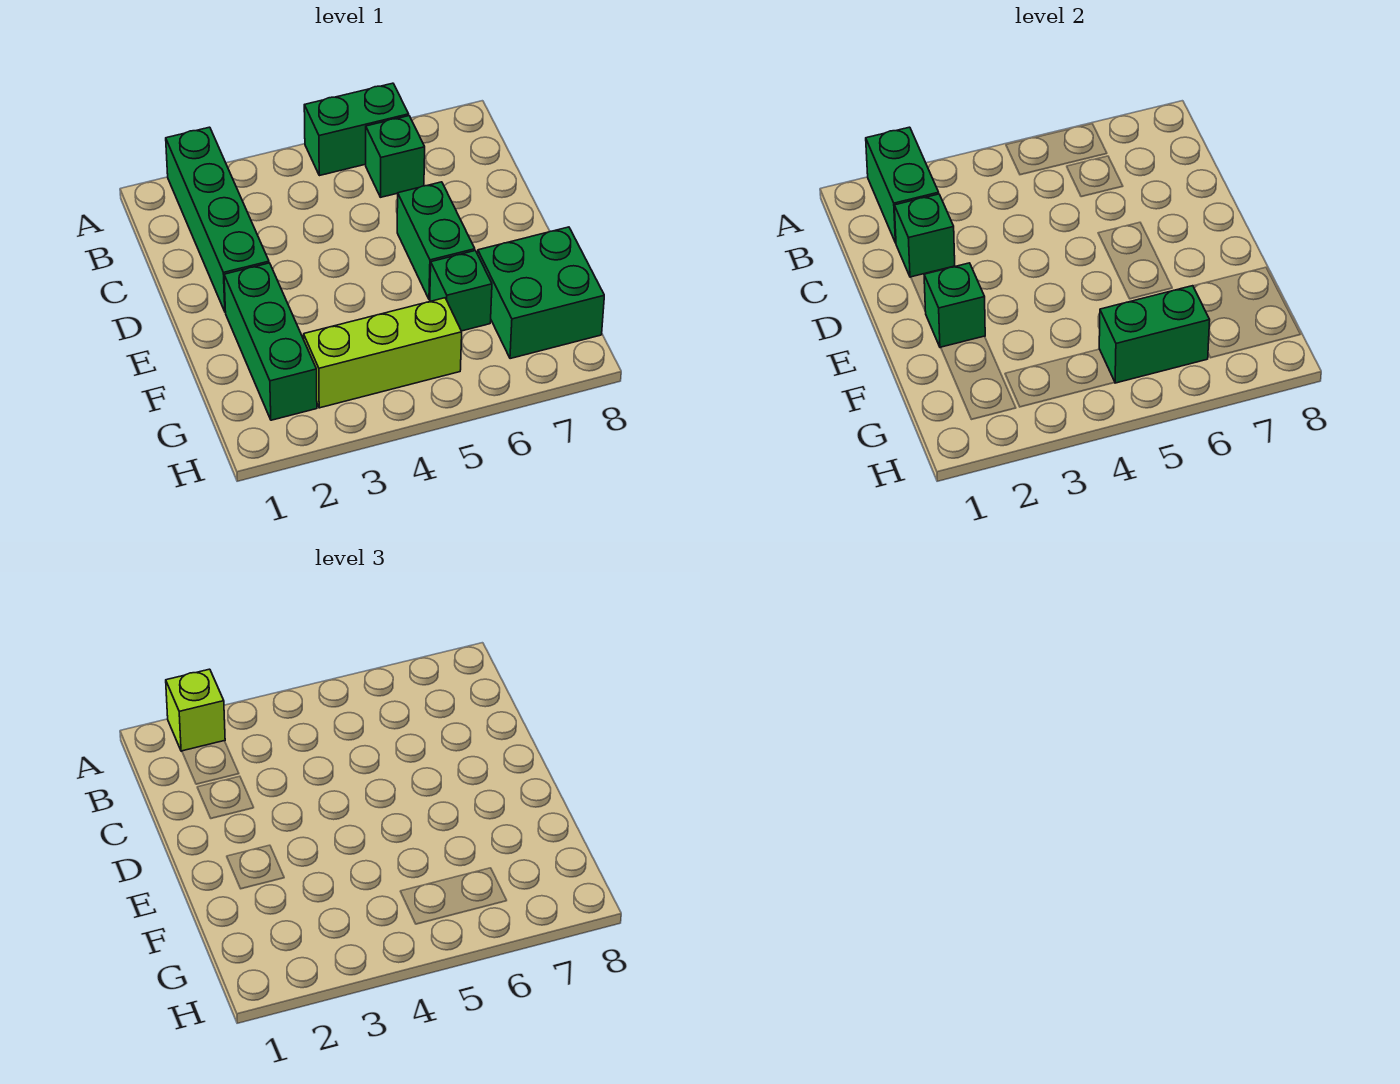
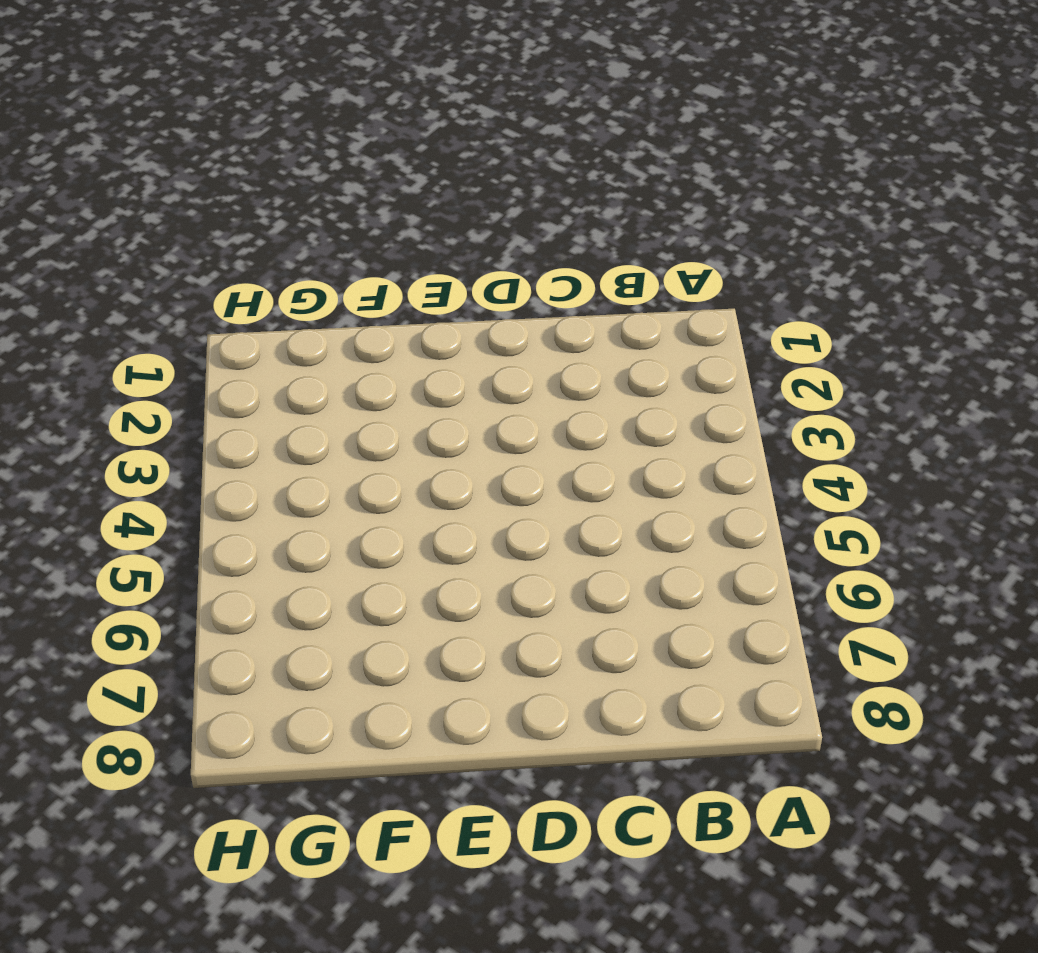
none -> green 1x4 brick [166,127,269,312]
none -> green 1x2 brick [304,83,409,176]
none -> green 1x1 brick [366,116,425,197]

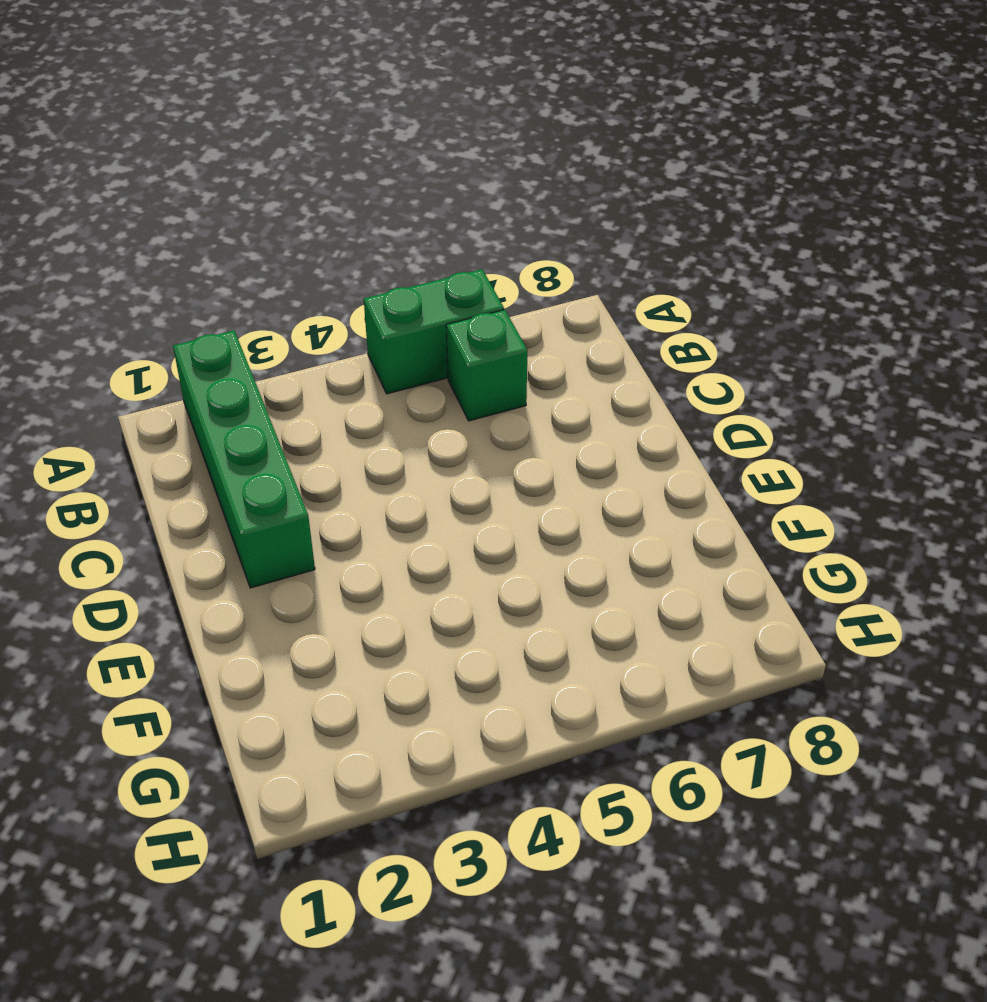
none -> green 1x2 brick [397,182,475,300]
none -> green 1x3 brick [224,263,317,420]
none -> green 1x1 brick [430,251,492,331]

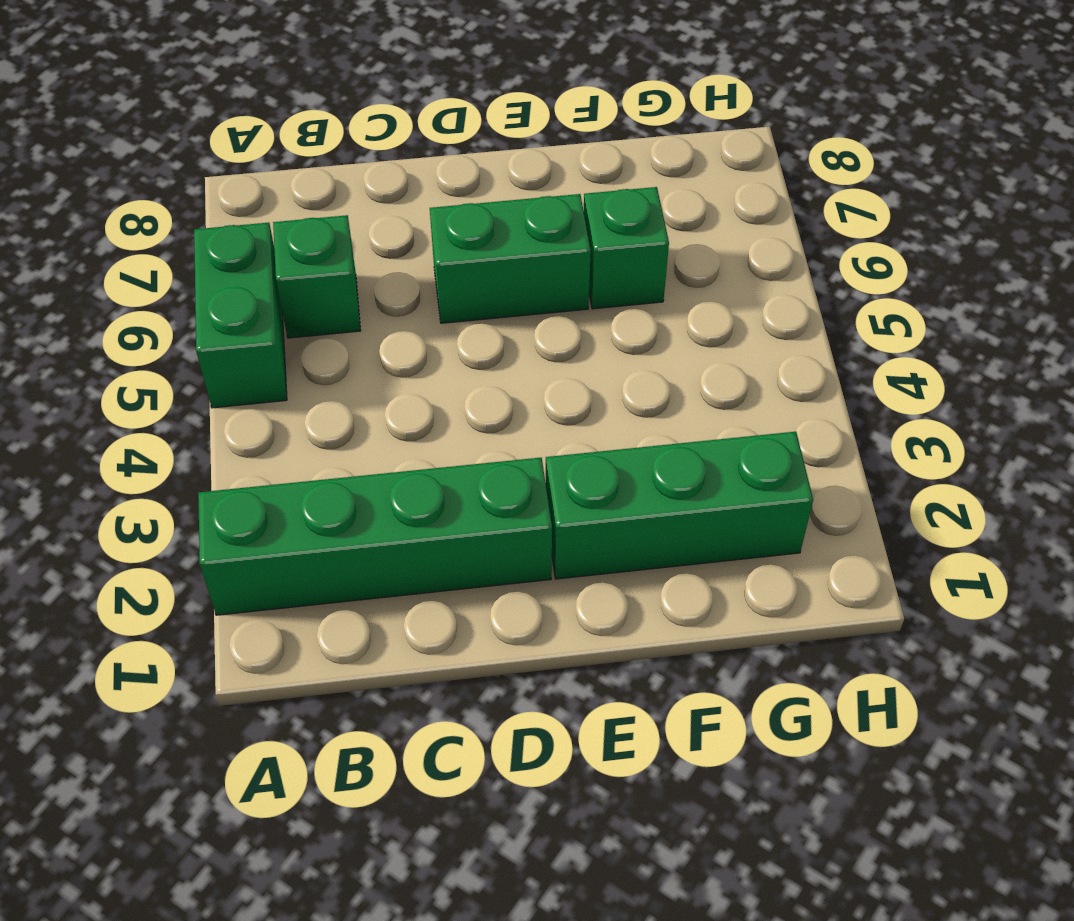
none -> green 2x2 brick [477,227,604,359]
none -> lime 1x3 brick [304,298,462,408]
none -> green 1x2 brick [866,127,939,243]

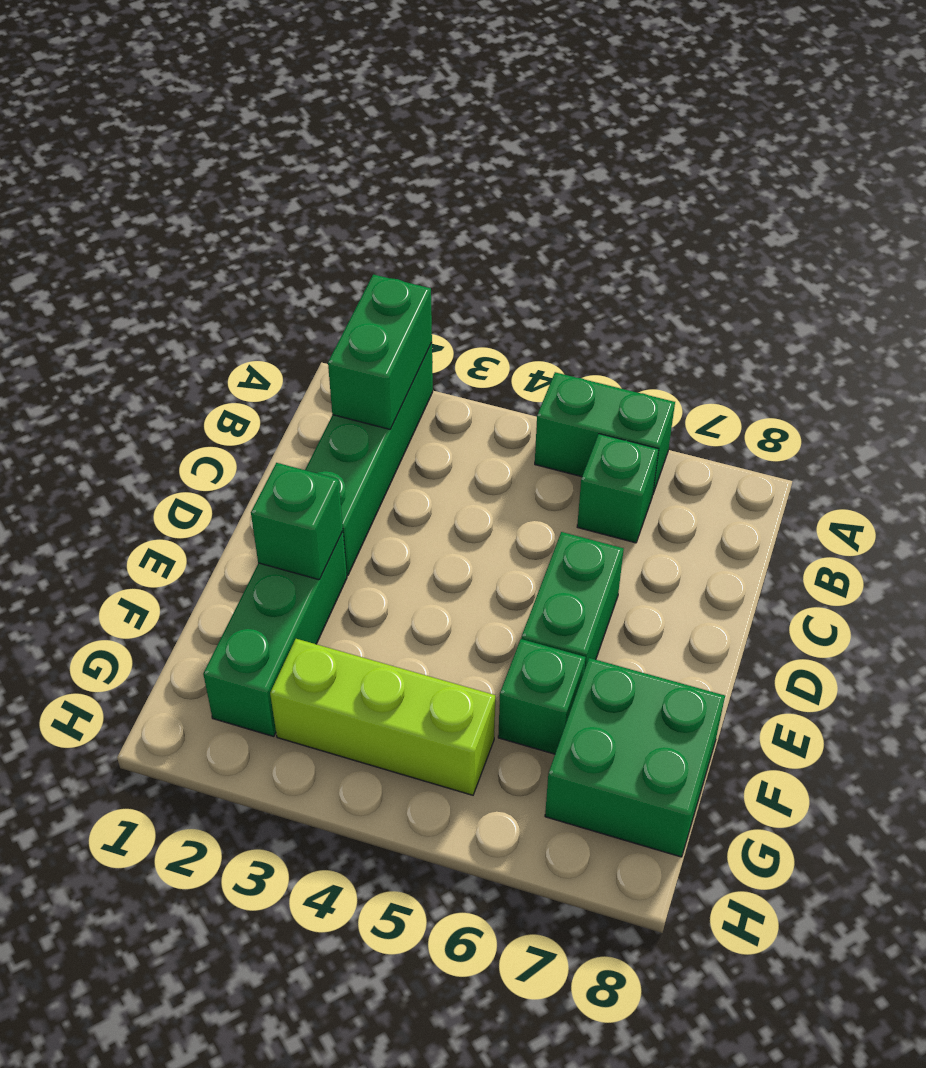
none -> green 1x1 brick [894,194,955,277]
none -> green 1x2 brick [1099,286,1210,383]
none -> lime 1x1 brick [166,669,225,751]

